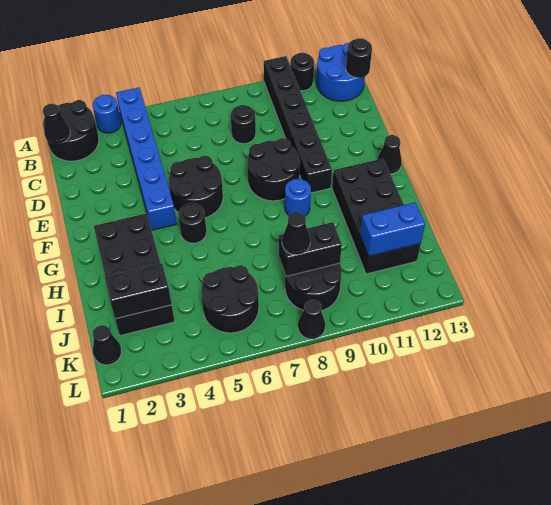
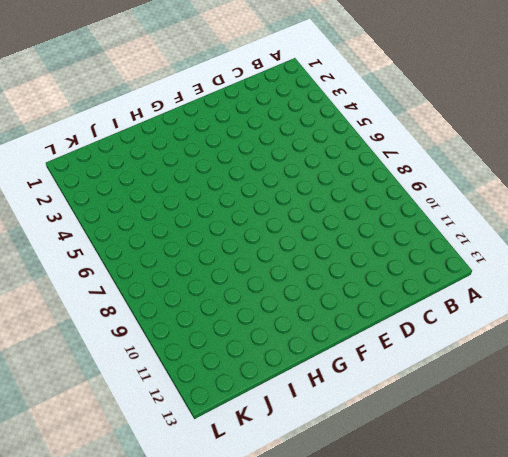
none -> black 2x2 round brick [43,100,99,161]
none -> blue 1x1 round brick [93,95,121,133]
none -> blue 1x6 brick [116,87,176,230]

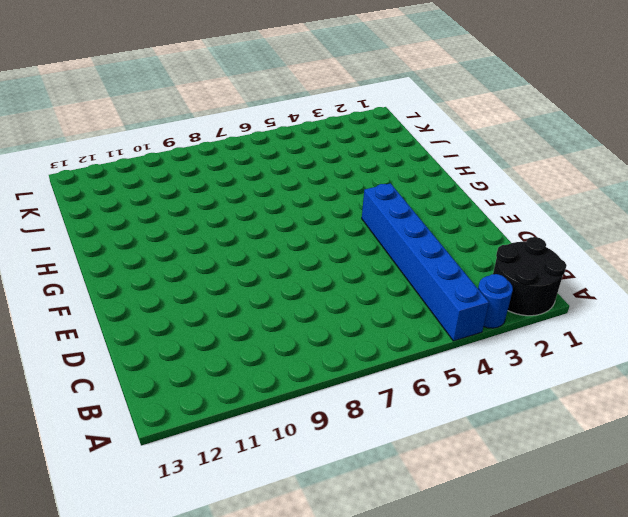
none -> black 1x6 brick [264,56,332,193]
none -> black 1x1 round brick [290,53,314,91]
none -> blue 2x2 round brick [316,43,365,101]

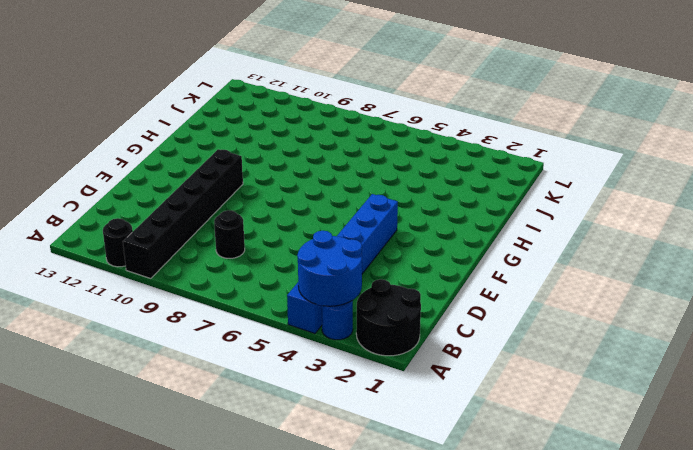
blue 2x2 round brick [297,231,362,306] -> blue 2x2 round brick moved to [316,43,365,101]
none -> black 2x2 round brick [169,156,223,218]
none -> black 2x2 round brick [247,138,300,201]
none -> black 1x1 cone [377,135,402,174]

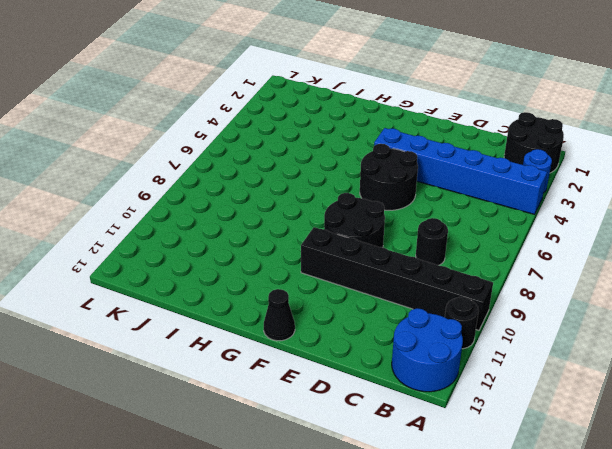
none -> black 2x4 brick [94,213,175,336]
none -> black 1x1 round brick [178,203,207,243]
none -> blue 1x1 round brick [285,179,311,216]

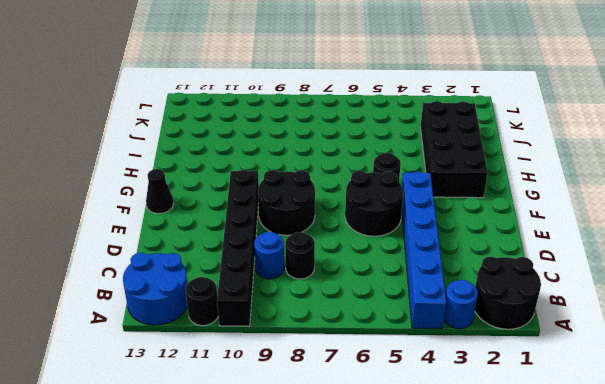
blue 1x1 round brick [254,232,284,279] -> blue 1x1 round brick moved to [285,179,311,216]
none -> black 2x4 brick [332,159,421,274]
none -> black 2x2 round brick [201,265,259,333]
none -> black 2x2 round brick [285,263,342,311]

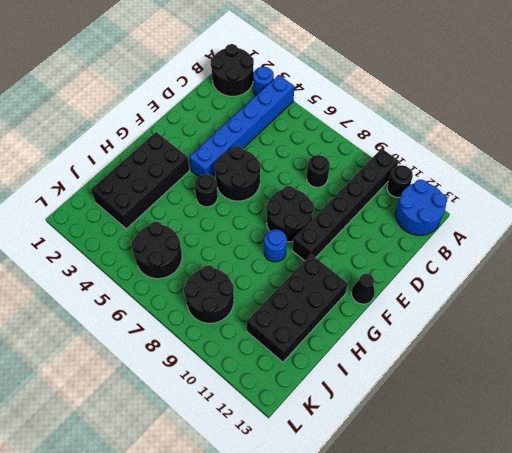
none -> black 1x1 cone [93,325,121,365]
none -> black 1x1 cone [298,300,325,339]
none -> black 1x1 cone [43,104,70,144]

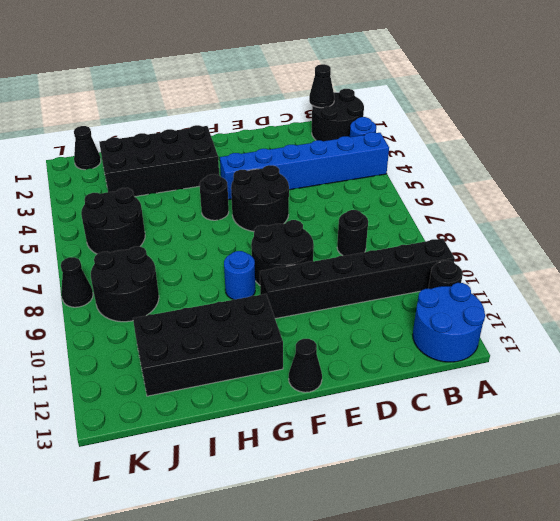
none -> black 1x1 round brick [346,38,372,78]
none -> black 1x2 brick [105,263,172,319]
none -> black 1x2 brick [279,222,342,276]

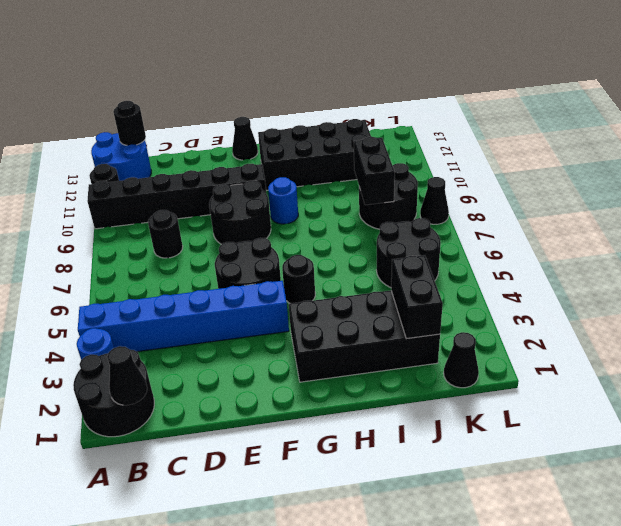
none -> blue 1x2 brick [360,202,425,256]
none -> black 1x1 cone [282,212,310,255]

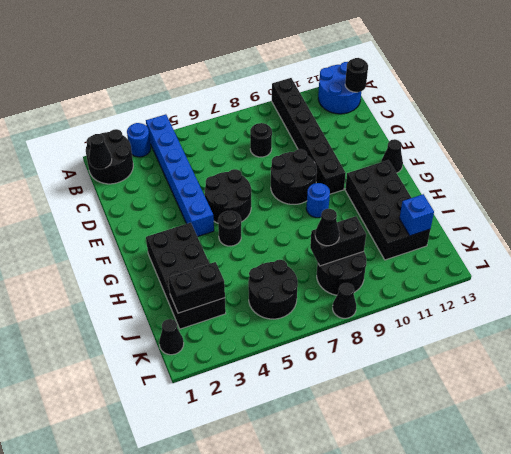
blue 1x1 brick [399,194,434,236] -> blue 1x2 brick [360,202,425,256]
none -> black 1x1 round brick [290,53,314,91]

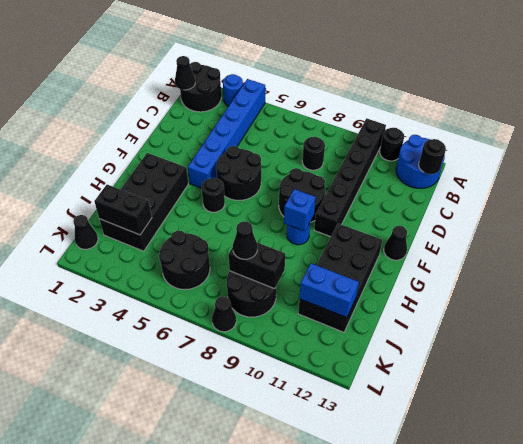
blue 1x1 brick [284,189,316,231] -> none

